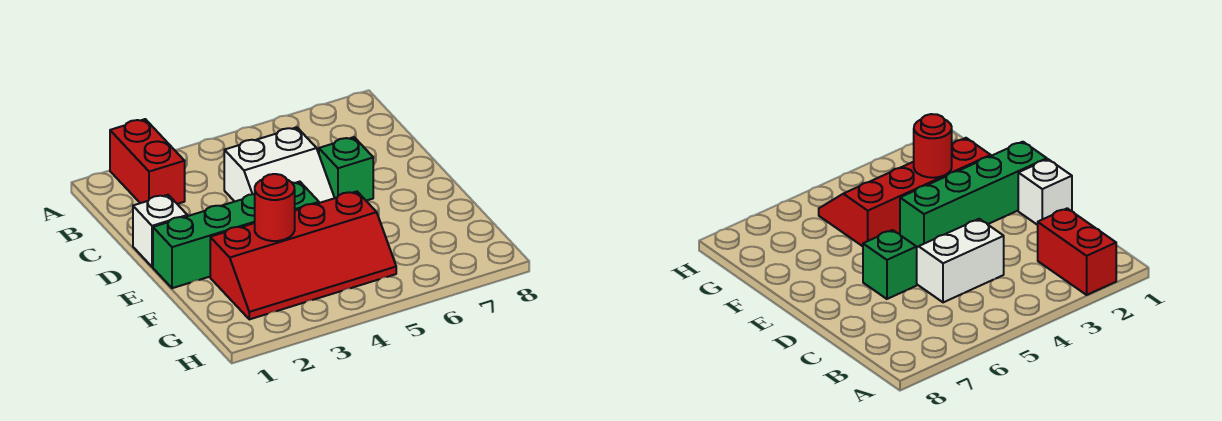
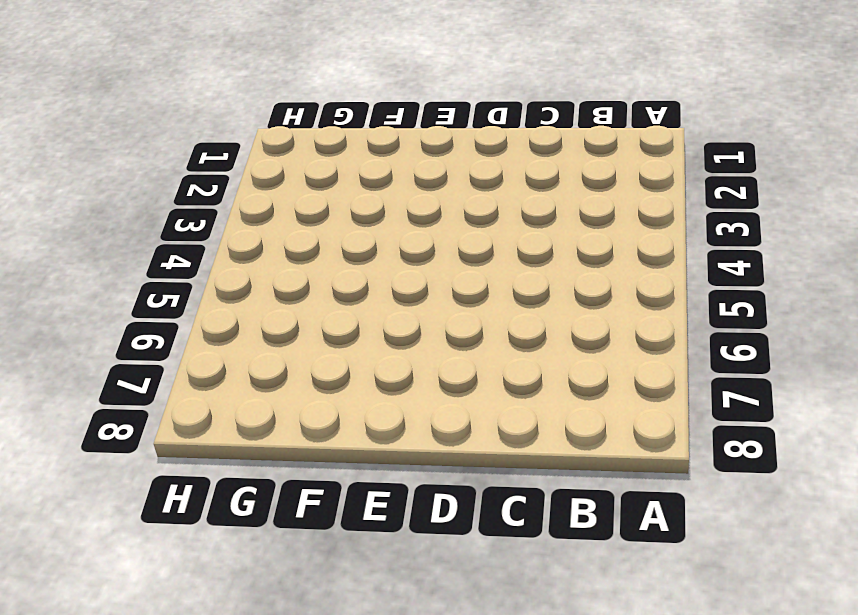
none -> red 1x2 brick [110,119,185,204]
none -> white 2x2 slope [224,127,334,203]

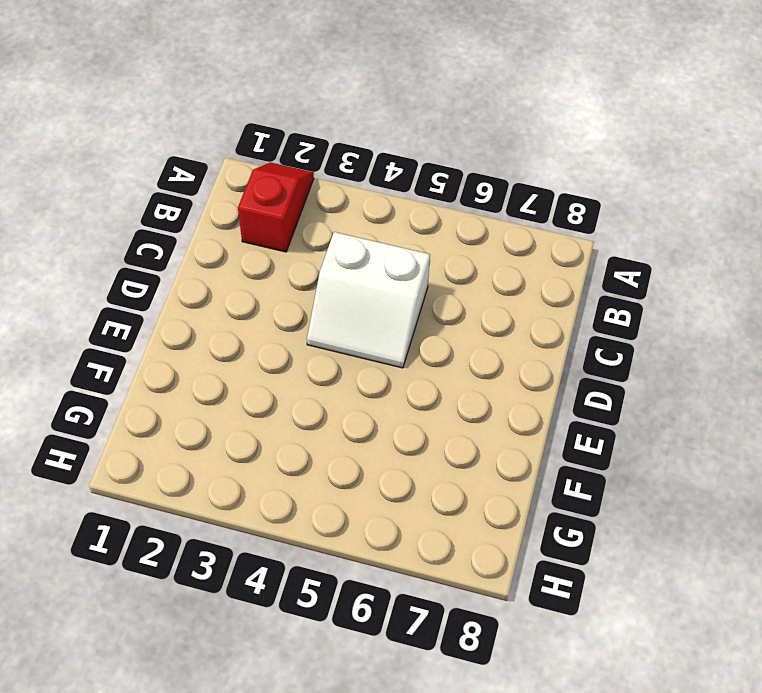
red 1x2 slope [238,163,314,252] -> red 1x2 brick [110,119,185,204]
none -> white 1x1 brick [133,195,187,267]
none -> green 1x1 brick [319,137,373,201]

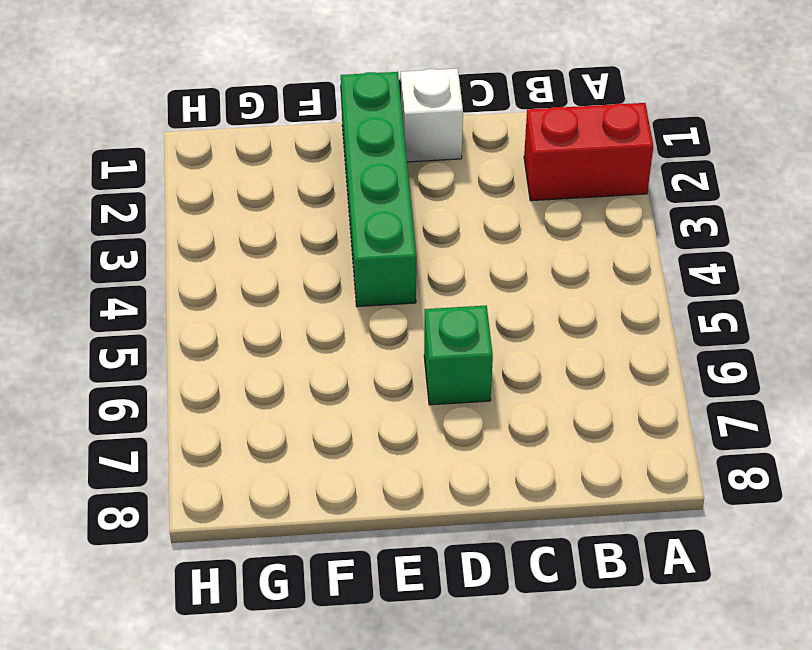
none -> white 2x2 slope [224,127,334,203]
none -> red 2x4 slope [210,192,396,319]

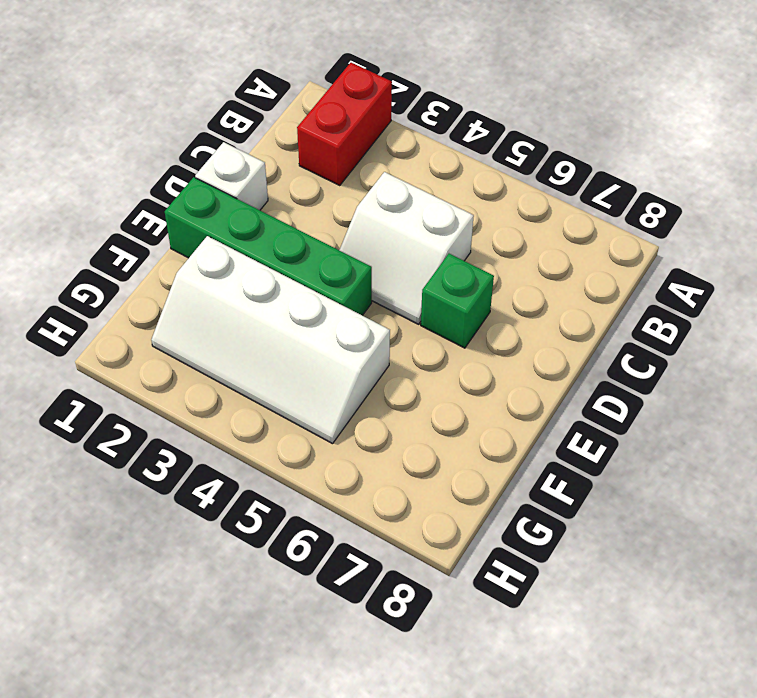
white 2x4 slope [151,236,390,444] -> red 2x4 slope [210,192,396,319]
none -> red 1x1 round brick [255,174,295,241]

